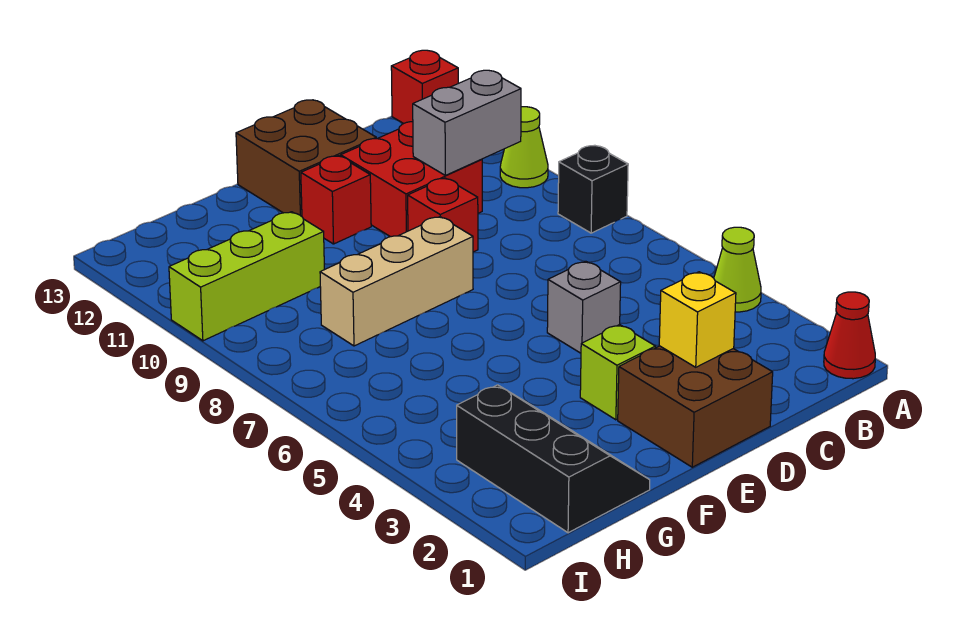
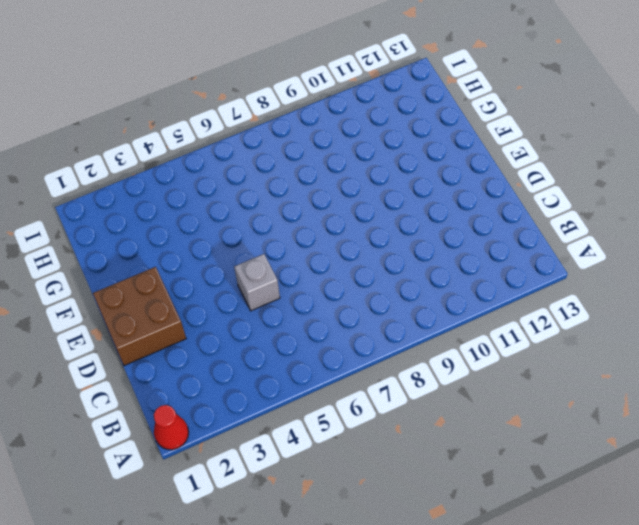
none -> lime 1x1 cone [714,227,761,312]
none -> black 1x1 brick [558,145,628,233]
none -> lime 1x1 cone [500,107,548,188]

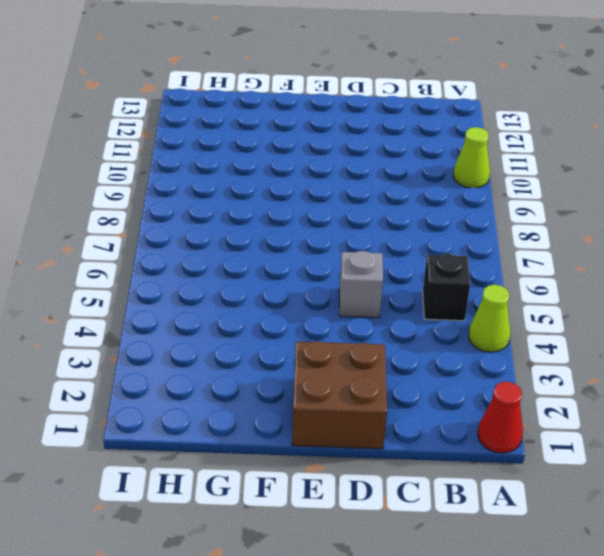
black 1x1 brick [423,254,470,321] -> black 1x1 brick moved to [558,145,628,233]
none -> red 1x1 brick [391,50,458,124]
none -> red 2x2 brick [341,122,482,237]
none -> red 1x1 brick [408,178,478,252]

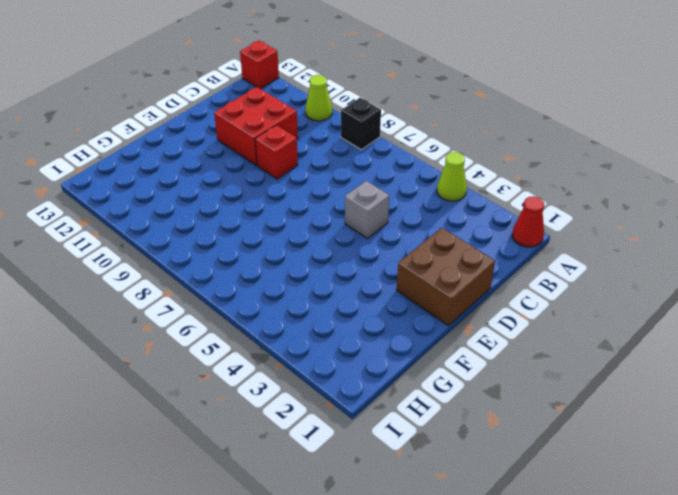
none -> brown 2x2 brick [236,100,376,216]
none -> lime 1x1 brick [580,325,656,420]
none -> tan 1x3 brick [320,217,473,346]

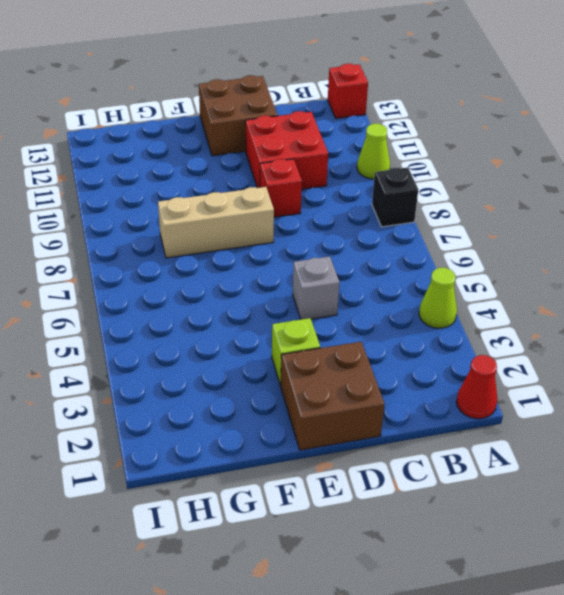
none -> red 1x1 brick [301,156,371,244]
none -> black 2x3 slope [457,385,650,533]
none -> lime 1x3 brick [169,212,324,341]

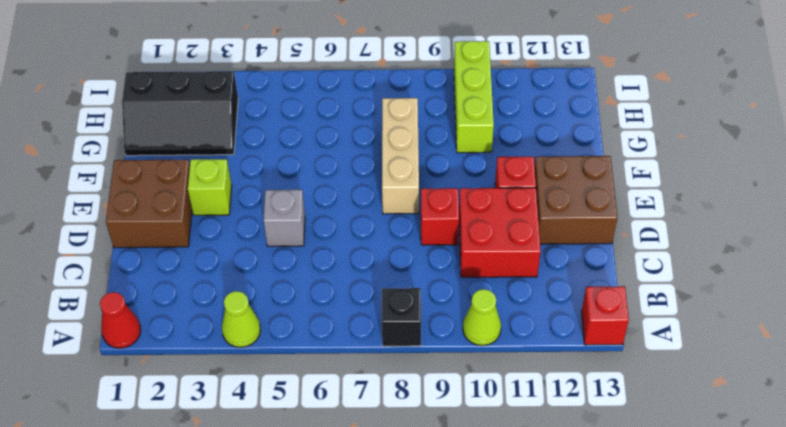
none -> grey 1x2 brick [413,70,521,175]
none -> yellow 1x1 brick [659,272,736,367]

